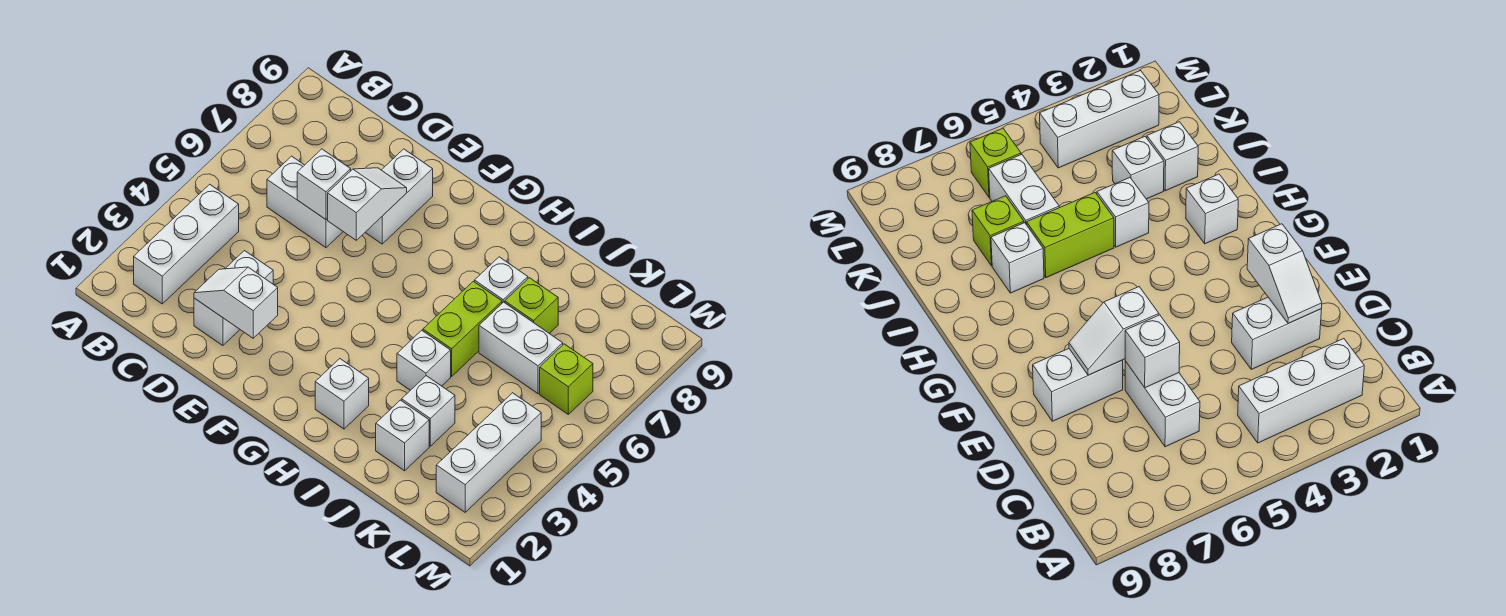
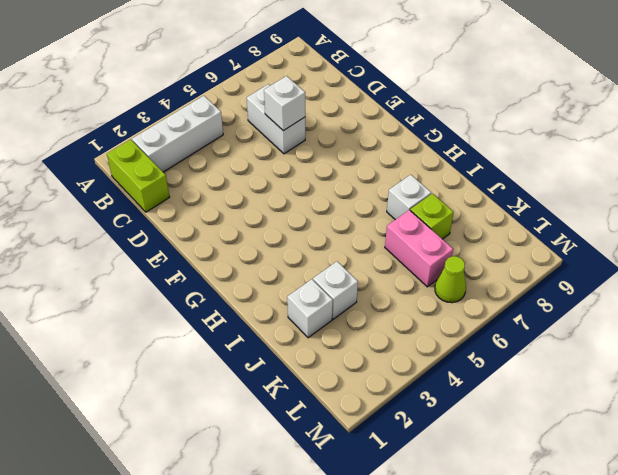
lime 1x2 brick [107,139,169,212] -> lime 1x2 brick turned to [423,281,502,376]
pink 1x2 brick [385,210,453,287] -> white 1x2 brick [479,302,563,394]
lime 1x1 cone [435,256,466,303] -> lime 1x1 brick [540,344,593,414]
none -> white 1x2 brick [194,251,273,346]
none -> white 1x2 brick [365,149,433,244]
none -> white 1x1 brick [315,359,369,429]

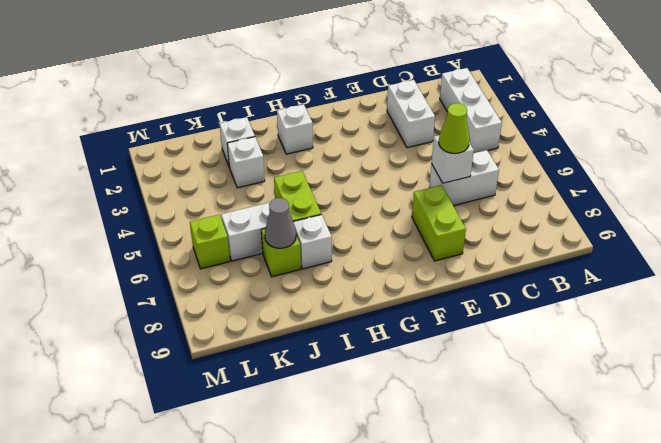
lime 1x1 cone [439,103,470,153] -> none
lime 1x2 brick [412,185,466,261] -> white 1x2 brick [365,149,433,244]
grey 1x1 cone [265,198,296,248] -> none
none -> white 1x1 brick [397,330,451,390]
none -> white 1x3 brick [436,393,541,512]
none -> white 1x2 slope [194,267,278,338]

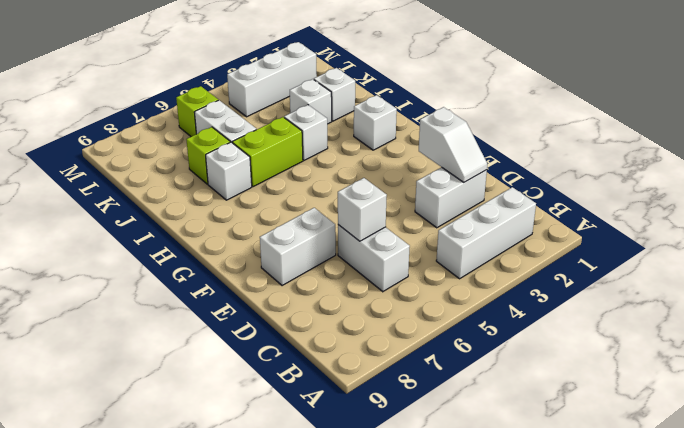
none -> white 1x2 slope [328,168,407,240]

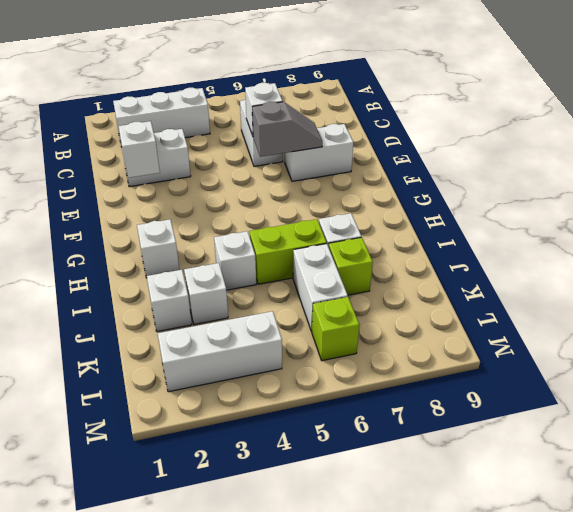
grey 1x2 slope [252,102,322,157] -> white 1x2 slope [328,168,407,240]

